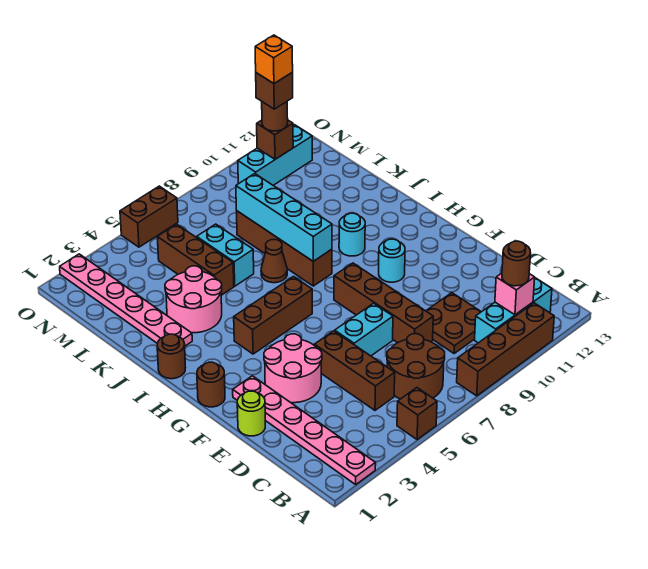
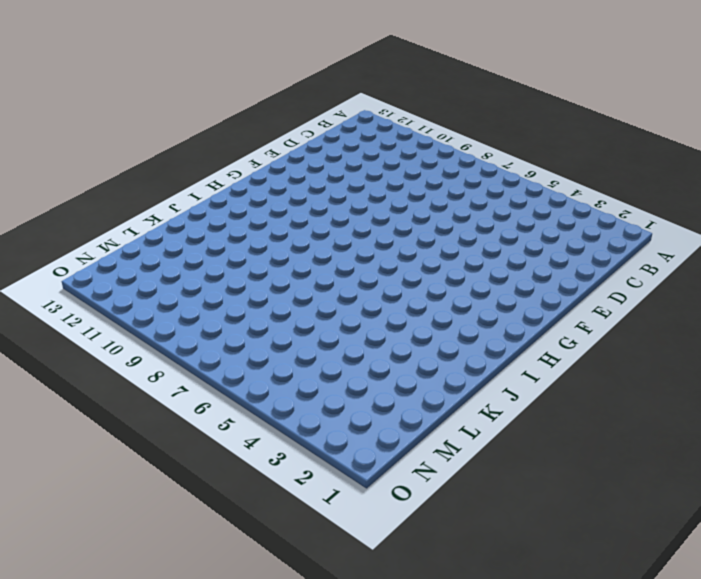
none -> pink 1x6 plate [233,376,376,484]
none -> brown 1x1 brick [397,388,437,440]
none -> brown 1x4 brick [457,303,554,396]
none -> brown 2x2 round brick [387,334,445,399]

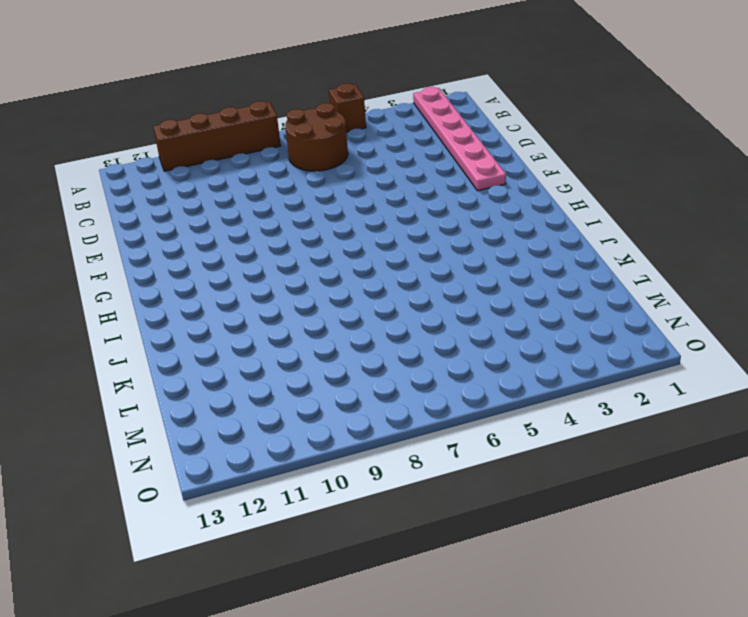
none -> cyan 1x3 brick [475,278,552,343]
none -> brown 1x3 brick [314,331,395,410]
none -> brown 2x2 plate [426,293,481,353]
none -> brown 1x4 brick [334,263,433,343]

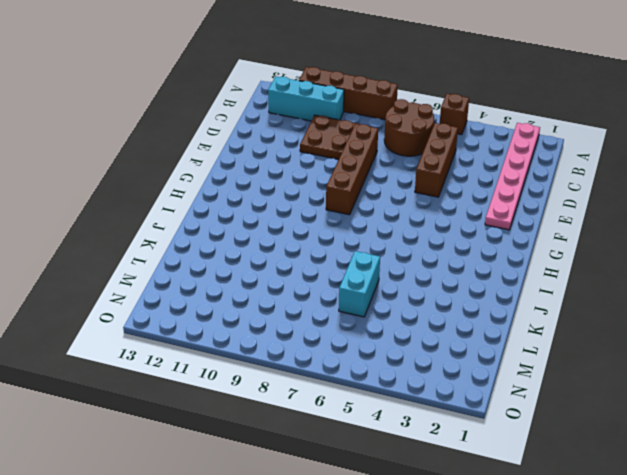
none -> lime 1x1 round brick [237,391,265,436]
none -> pink 2x2 round brick [264,334,322,403]
none -> cyan 1x2 brick [335,303,393,356]
none -> brown 1x1 round brick [197,362,225,407]

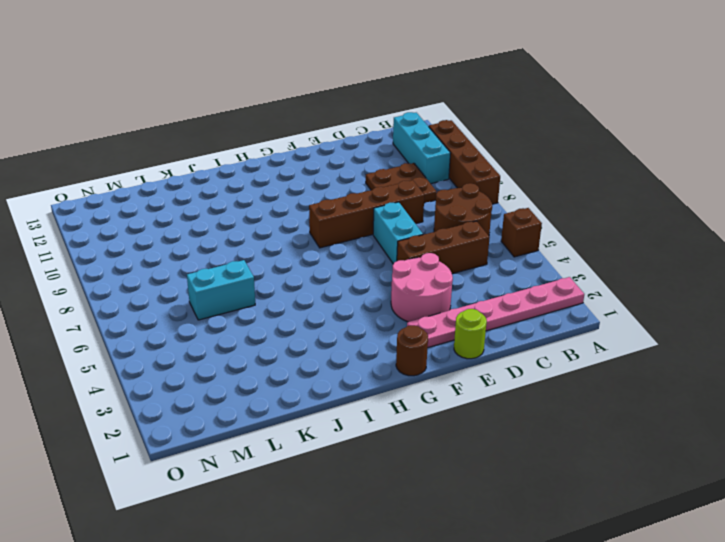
none -> cyan 1x1 round brick [379,239,405,282]
none -> brown 1x3 brick [234,277,312,354]
none -> brown 1x1 round brick [157,334,186,379]
none -> brown 1x4 brick [237,211,332,286]

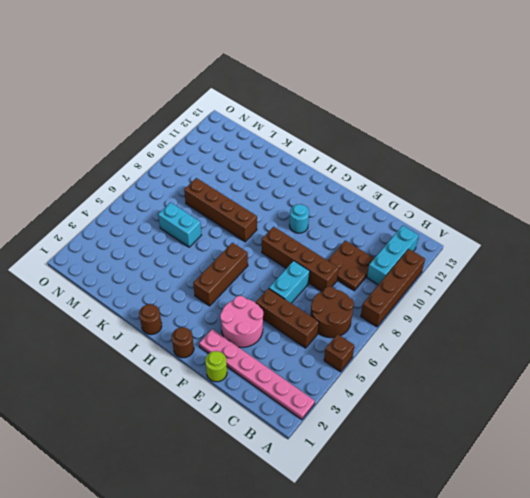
none -> cyan 1x1 round brick [339,213,365,256]
none -> pink 1x6 plate [60,254,192,346]
none -> pink 2x2 round brick [165,266,222,333]
none -> brown 1x1 cone [261,240,287,283]

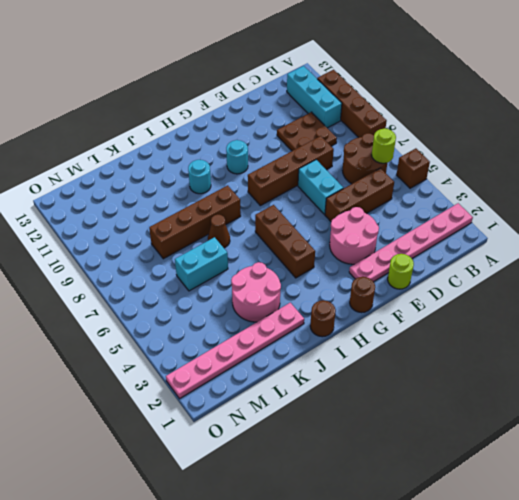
lime 1x1 round brick [372,128,396,163] -> none
none -> brown 1x3 brick [157,224,234,295]
none -> cyan 1x3 brick [238,125,312,185]
none -> brown 1x2 brick [120,186,178,247]
none -> pink 1x1 brick [495,273,535,315]

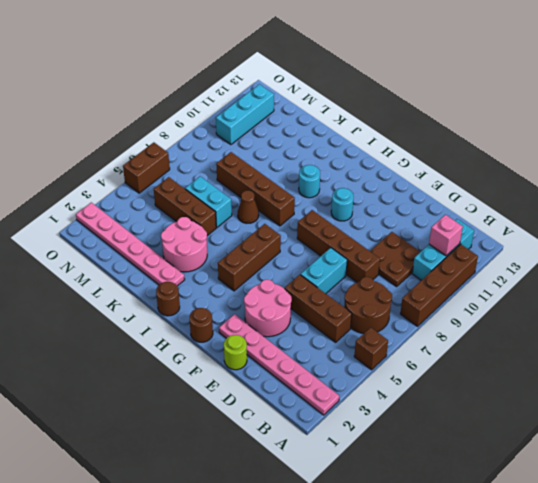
none -> cyan 1x4 brick [236,174,332,261]
none -> brown 1x1 brick [257,120,293,159]
none -> brown 1x1 round brick [502,241,531,286]
none -> brown 1x1 round brick [262,102,288,131]

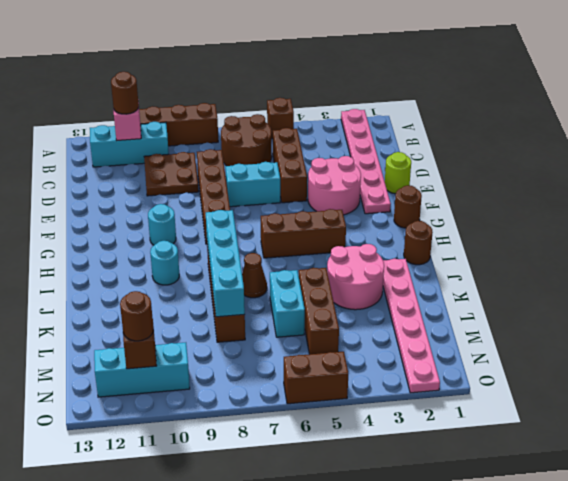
none -> brown 1x1 brick [256,73,293,109]
none -> orange 1x1 brick [255,35,293,84]

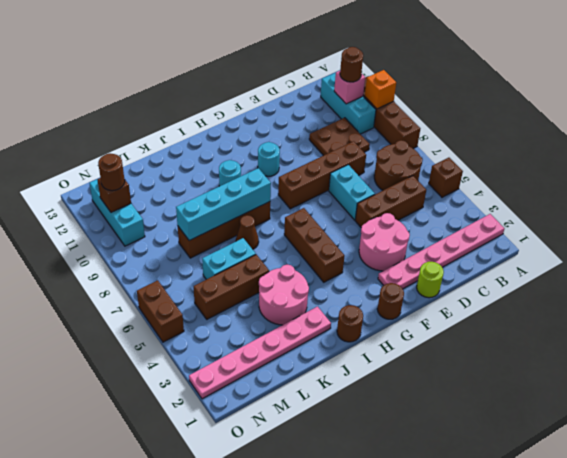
orange 1x1 brick [365,70,396,109] -> orange 1x1 brick moved to [255,35,293,84]
none -> brown 1x1 brick [256,73,293,109]

